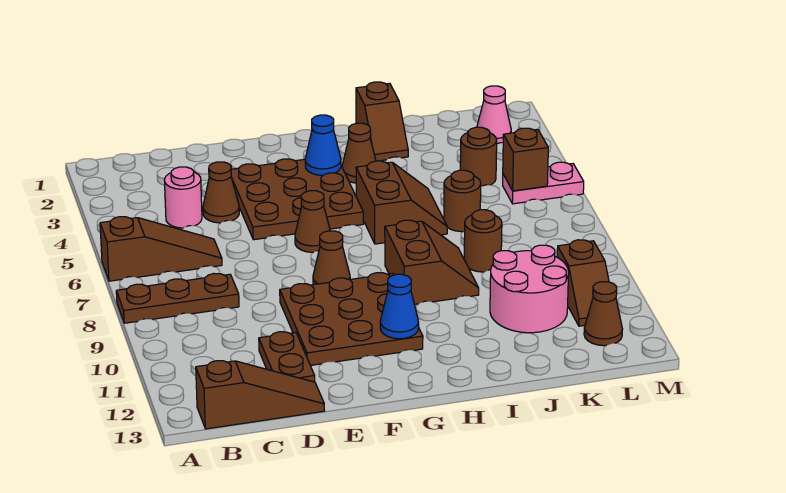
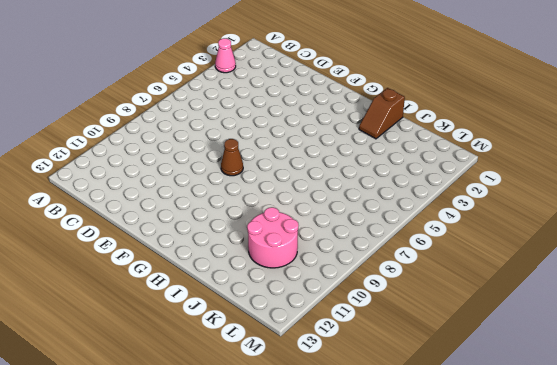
pink 1x1 cone [215,38,236,73] -> pink 1x1 cone moved to [477,86,511,144]
none -> brown 1x3 slope [100,217,222,281]
none -> brown 1x3 plate [116,273,239,323]
none -> brown 1x3 slope [196,361,325,429]

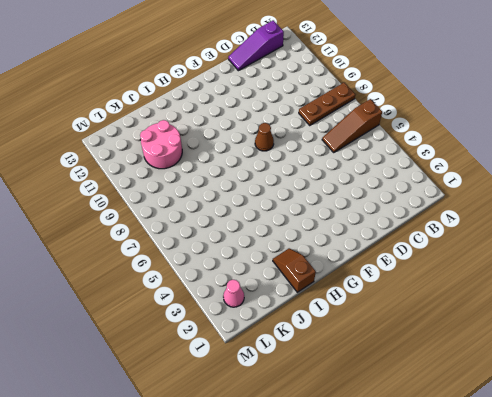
purple 1x3 slope [228,20,284,71] -> brown 1x3 slope [196,361,325,429]
none -> pink 1x1 round brick [164,167,202,228]
none -> brown 1x1 cone [203,162,239,223]
none -> brown 1x2 plate [259,332,315,382]

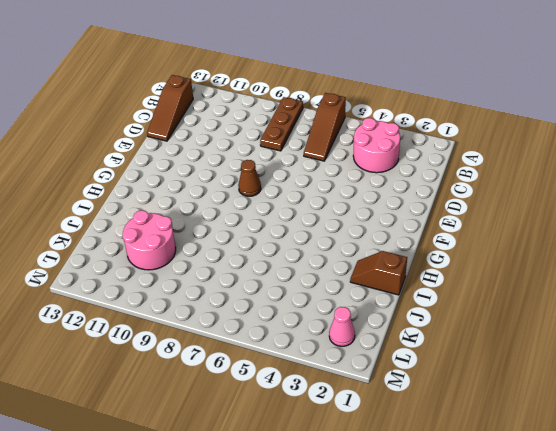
pink 2x2 round brick [353,118,400,173] -> pink 1x1 round brick [164,167,202,228]
none -> brown 1x1 cone [203,162,239,223]
none -> brown 1x2 plate [259,332,315,382]
none -> brown 3x3 plate [231,159,363,240]

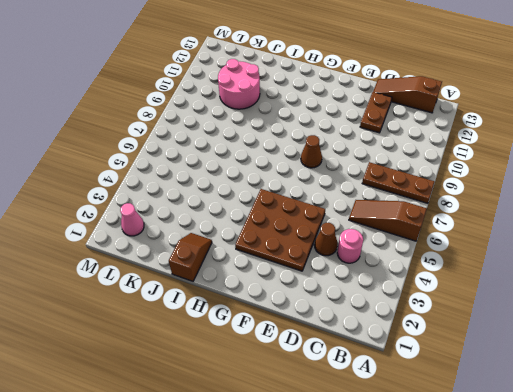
none -> brown 3x3 plate [280,273,423,366]
none -> brown 1x1 cone [295,191,330,252]
none -> brown 1x1 cone [342,123,376,183]

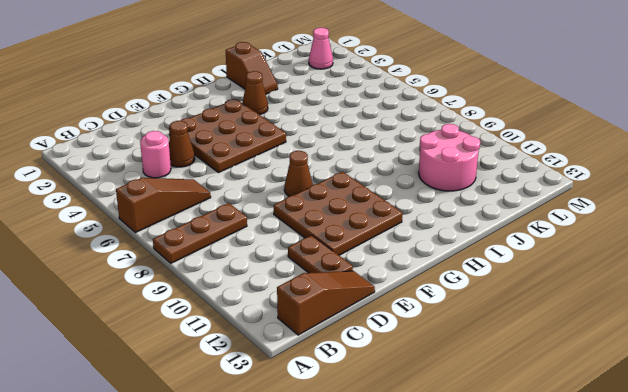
none -> brown 1x1 cone [295,191,330,252]
none -> brown 2x2 slope [356,161,448,244]
none -> brown 2x2 slope [385,220,479,304]

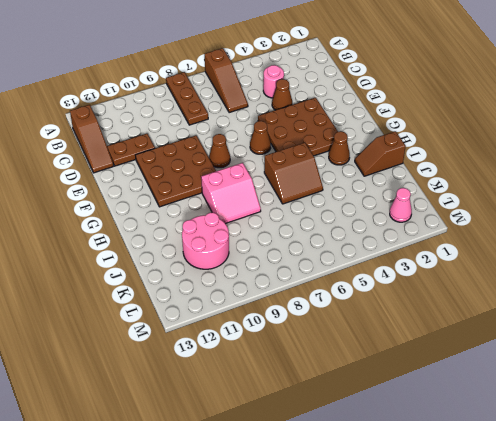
pink 2x2 slope [201,163,261,224] -> brown 2x2 slope [385,220,479,304]
none -> brown 1x1 round brick [444,170,481,232]
none -> brown 1x1 round brick [464,210,502,272]
none -> brown 1x1 round brick [460,127,497,186]

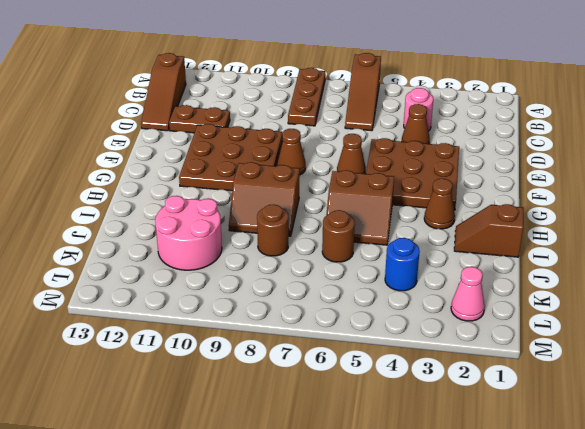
blue 1x1 round brick [385,238,420,291] -> brown 1x1 round brick [460,127,497,186]
none -> pink 1x2 plate [503,162,584,204]
none -> brown 1x2 slope [557,240,609,326]
none -> brown 1x1 cone [584,282,622,346]

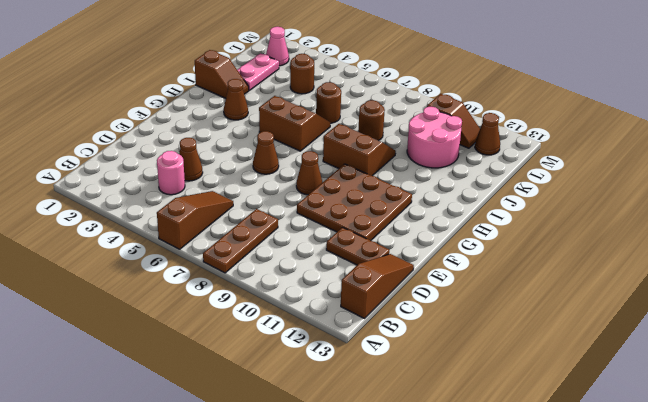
pink 1x2 plate [238,53,279,90] -> pink 1x2 plate moved to [503,162,584,204]
none -> brown 3x3 plate [231,159,363,240]
none -> blue 1x1 cone [305,115,341,175]
none -> blue 1x1 cone [380,274,419,339]

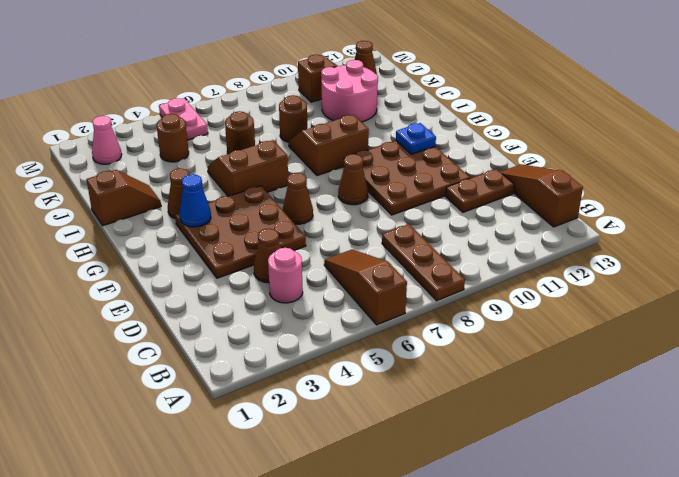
blue 1x1 plate [396,123,436,154] -> blue 1x1 cone [380,274,419,339]
none -> brown 1x1 brick [503,128,548,191]

